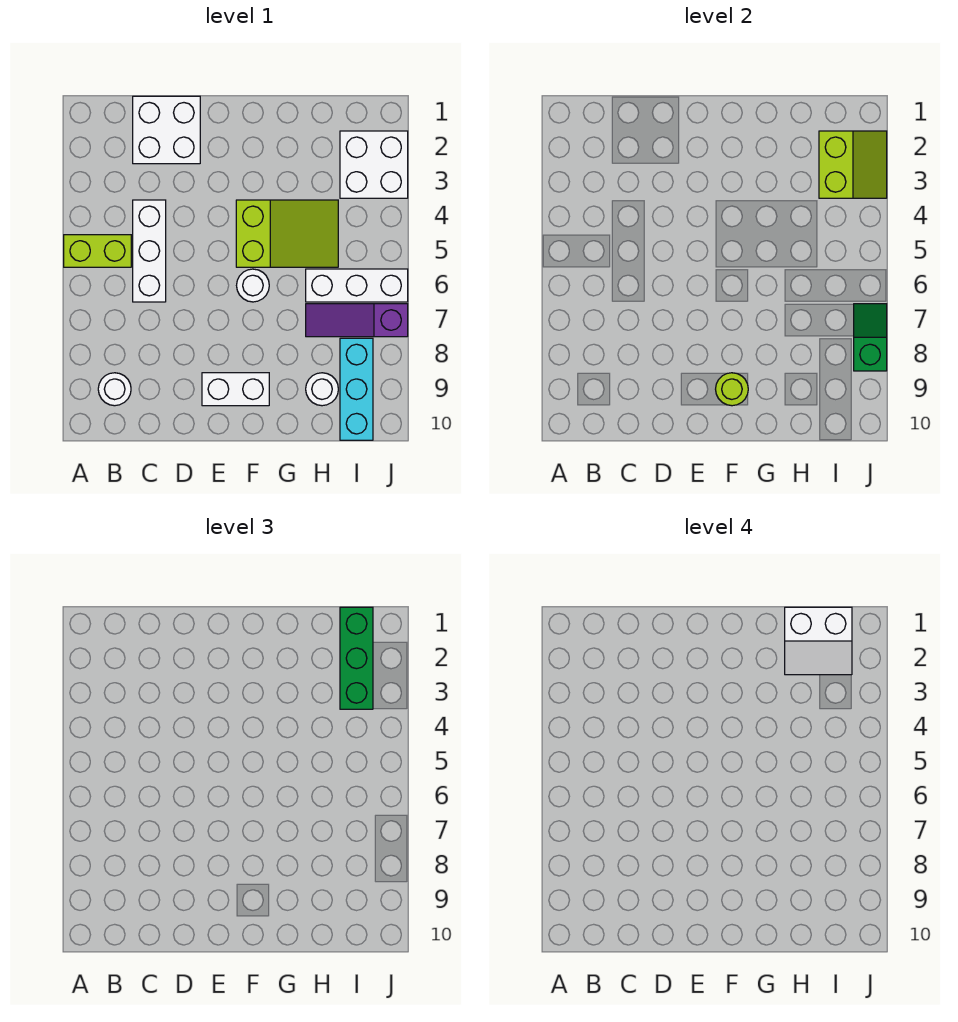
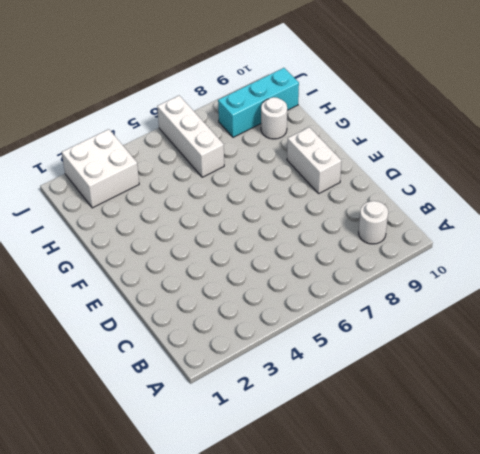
none -> lime 1x2 brick [64,235,131,267]
none -> white 2x2 brick [133,96,200,164]
none -> white 1x3 brick [133,200,166,302]

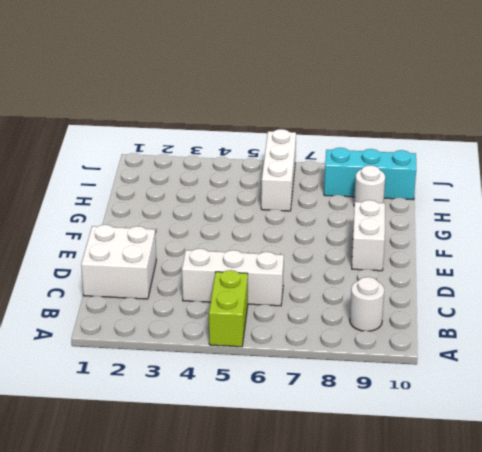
none -> lime 2x3 slope [236,200,338,267]
none -> white 1x1 round brick [237,269,269,302]
none -> purple 1x3 slope [306,304,408,337]

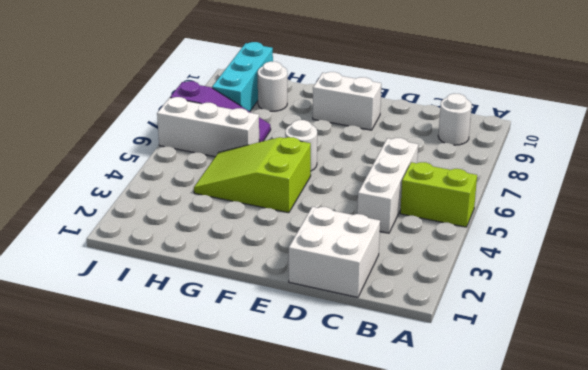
none -> white 2x2 brick [340,131,408,198]
none -> lime 1x1 round brick [716,373,748,406]
none -> lime 2x2 slope [819,131,887,198]

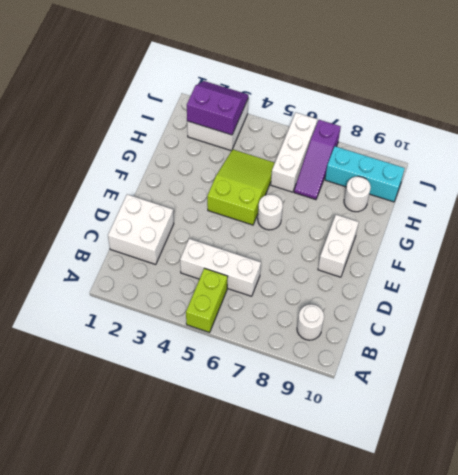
purple 2x2 slope [187,81,248,135] -> lime 2x2 slope [819,131,887,198]
none -> lime 1x1 round brick [716,373,748,406]
none -> green 1x2 slope [854,304,887,371]
none -> green 1x3 brick [340,607,373,709]

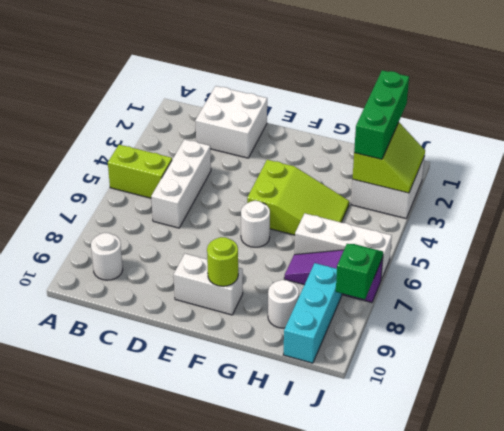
none -> white 2x2 slope [785,607,852,675]

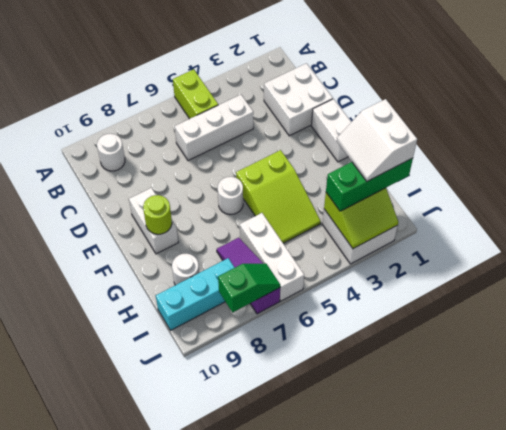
white 1x2 brick [311,99,351,162] -> none

